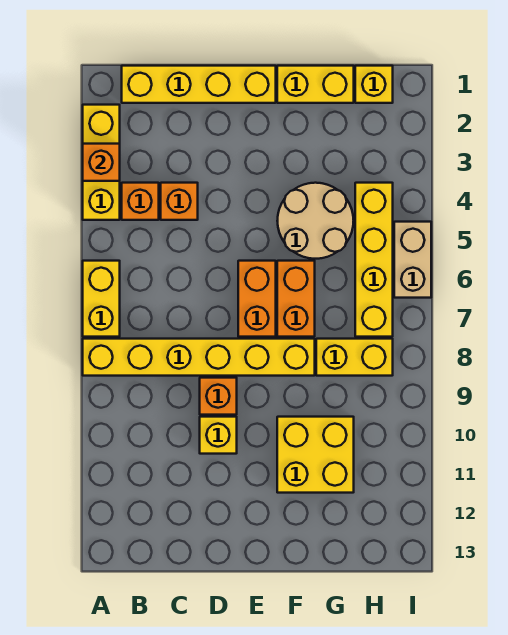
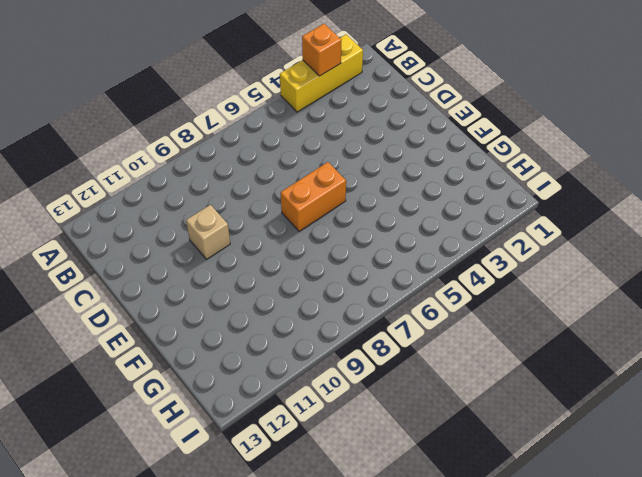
tan 1x1 brick [186,205,230,259] -> yellow 1x1 brick [200,417,237,454]
none -> yellow 1x2 brick [83,261,120,337]
none -> yellow 1x6 brick [83,339,315,376]
none -> yellow 1x4 brick [122,66,276,103]

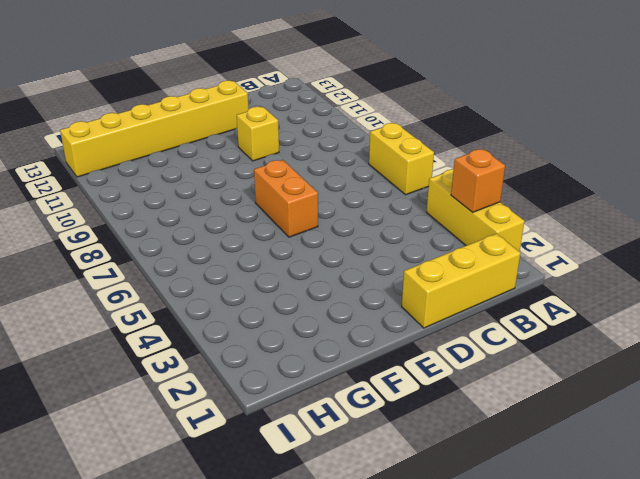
yellow 1x3 brick [402,234,520,328] -> yellow 1x4 brick [122,66,276,103]
yellow 1x6 brick [60,81,249,177] -> yellow 1x6 brick moved to [83,339,315,376]
none -> orange 1x1 brick [122,183,159,220]
none -> orange 1x1 brick [161,183,198,220]
none -> orange 1x1 brick [200,378,237,415]

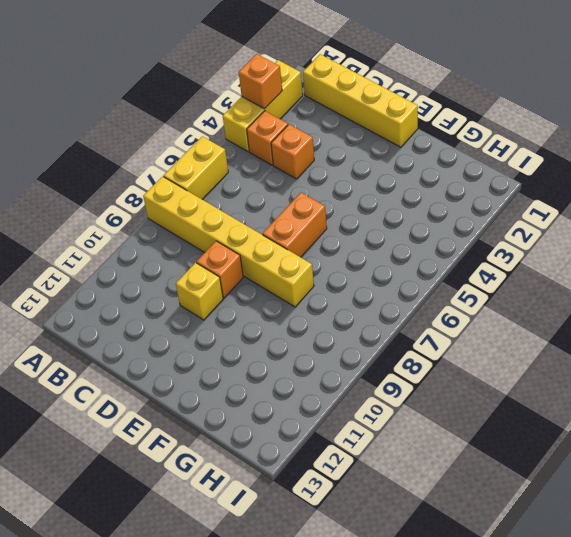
none -> yellow 1x2 brick [277,66,354,103]
none -> tan 2x2 round brick [277,183,354,259]
none -> orange 1x2 brick [277,261,315,337]

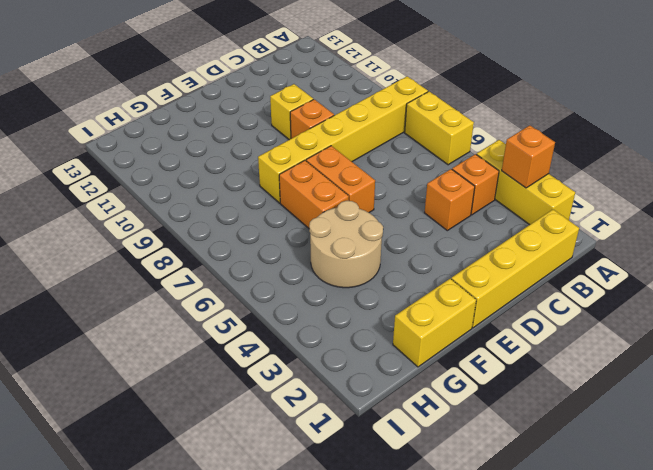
none -> yellow 2x2 brick [277,417,354,493]
none -> yellow 1x2 brick [316,339,393,376]
none -> yellow 1x1 brick [355,66,393,103]

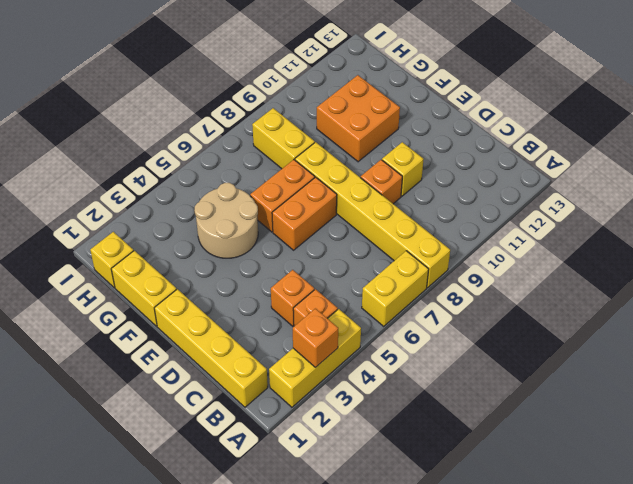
orange 2x2 brick [317,75,400,162] -> yellow 2x2 brick [277,417,354,493]
none -> yellow 1x4 brick [355,183,393,337]
none -> tan 1x2 brick [394,222,431,298]

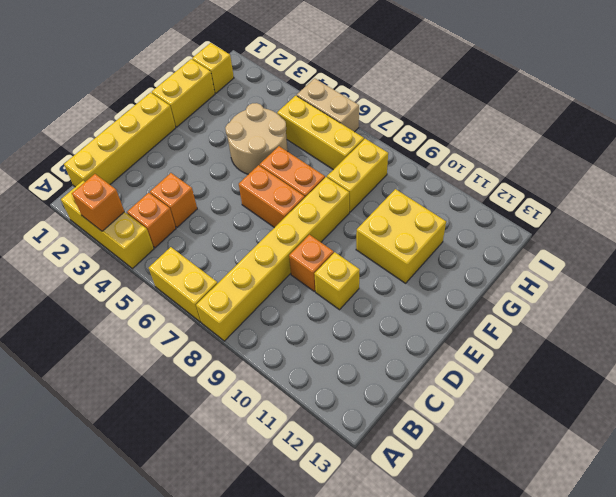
yellow 1x3 brick [277,96,364,170] -> yellow 1x4 brick [355,183,393,337]

